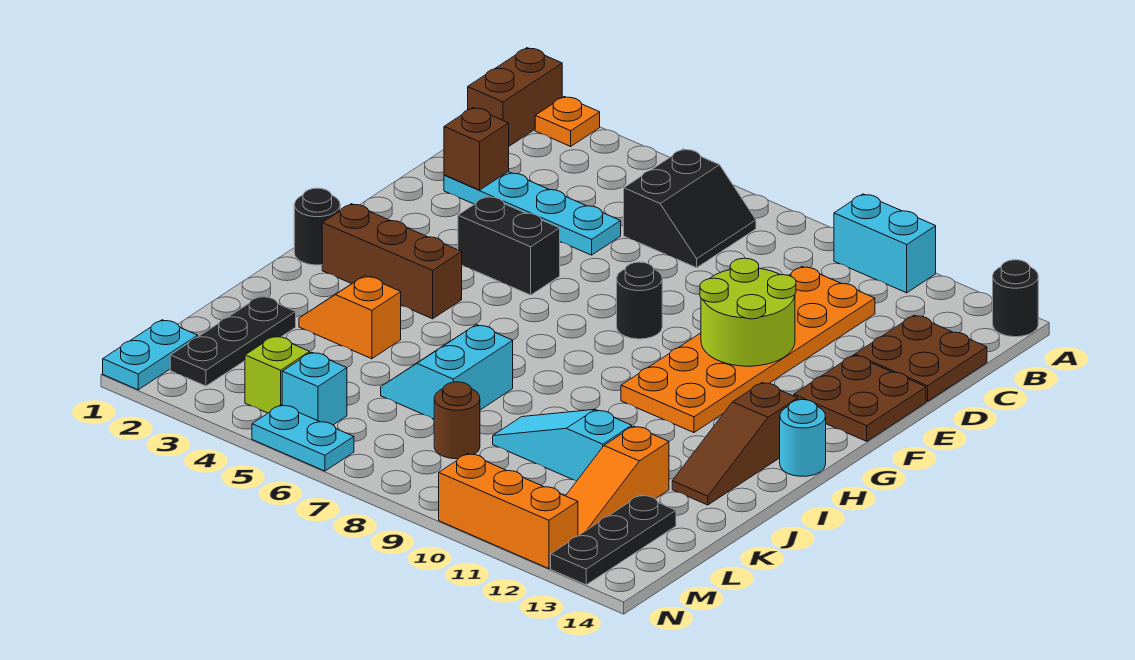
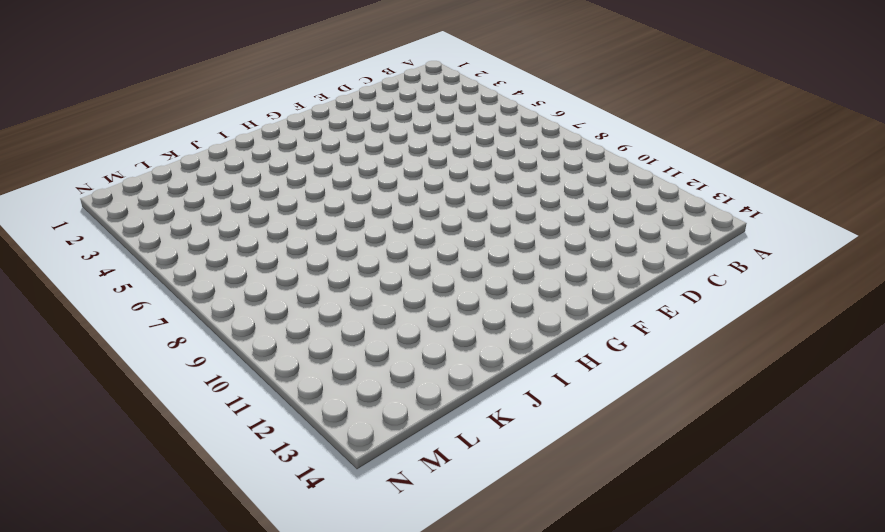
none -> brown 1x2 brick [468,48,562,146]
none -> orange 1x1 plate [535,97,600,146]
none -> cyan 1x2 brick [834,194,936,293]

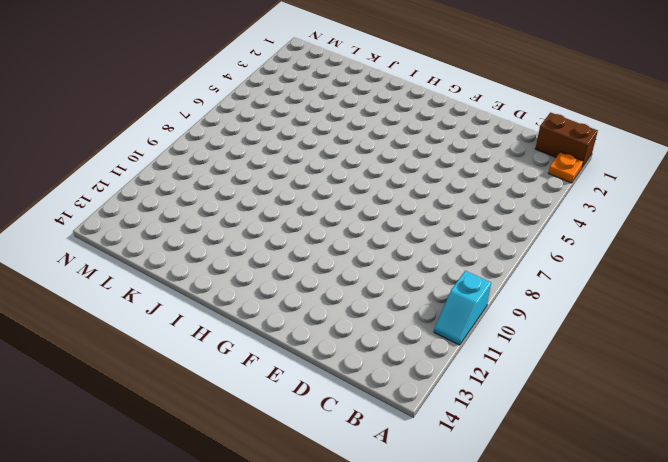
cyan 1x2 slope [434,271,491,345] -> cyan 1x2 brick [834,194,936,293]
none -> black 1x1 round brick [993,260,1038,337]
none -> black 2x2 slope [624,149,756,268]
none -> orange 2x6 plate [621,267,875,433]

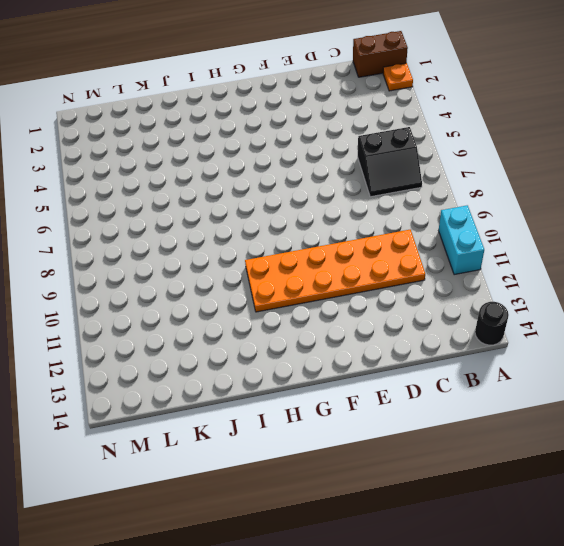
none -> brown 2x2 plate [855,315,987,401]
none -> cyan 1x4 plate [444,172,621,255]
none -> brown 2x2 plate [794,355,926,441]

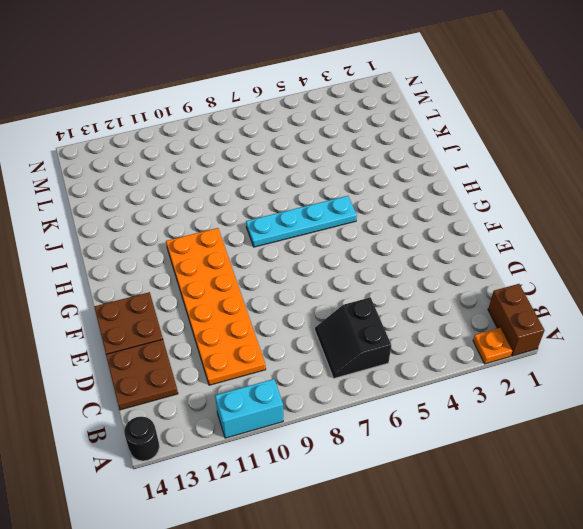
cyan 1x4 plate [246,196,357,247] -> cyan 1x4 plate moved to [444,172,621,255]
none -> black 1x2 brick [458,196,560,295]
none -> black 1x1 round brick [617,262,662,339]
none -> black 1x1 round brick [294,188,340,265]

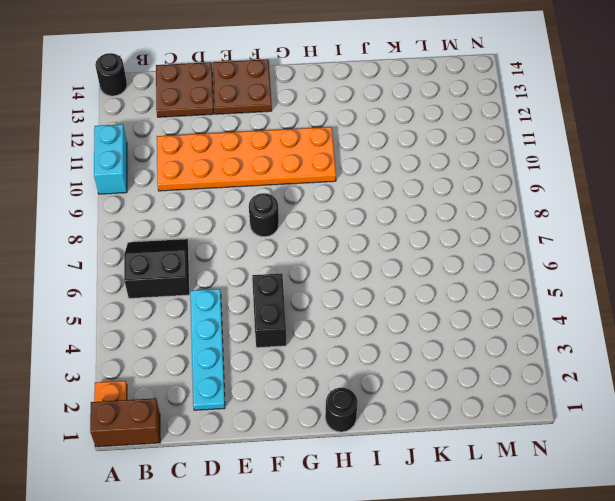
none -> brown 1x3 brick [322,204,462,319]
none -> brown 1x3 slope [672,383,798,505]
none -> cyan 1x1 round brick [780,400,826,476]

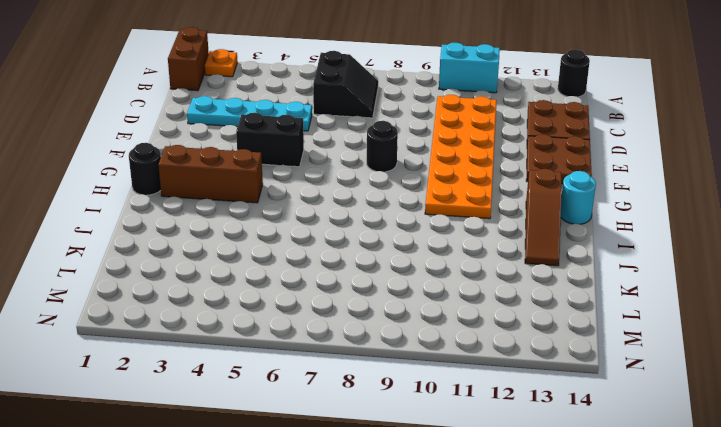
none -> orange 1x2 slope [299,276,401,359]
none -> cyan 2x2 slope [381,325,513,419]
none -> black 1x3 plate [170,296,296,386]

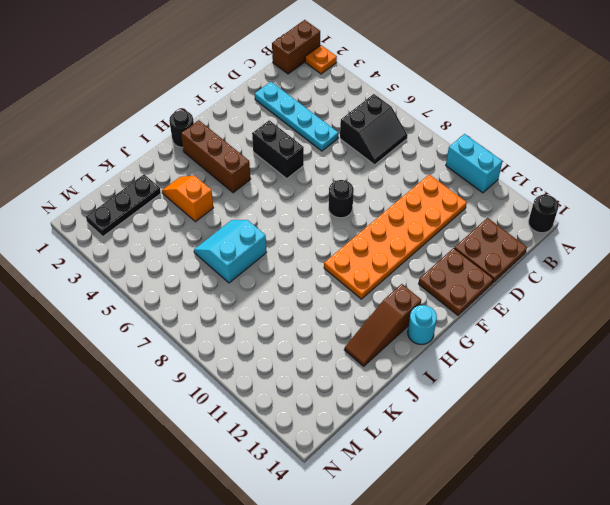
none -> cyan 1x3 slope [493,409,632,481]
none -> orange 1x3 slope [566,426,669,536]
none -> brown 1x1 round brick [434,382,480,459]

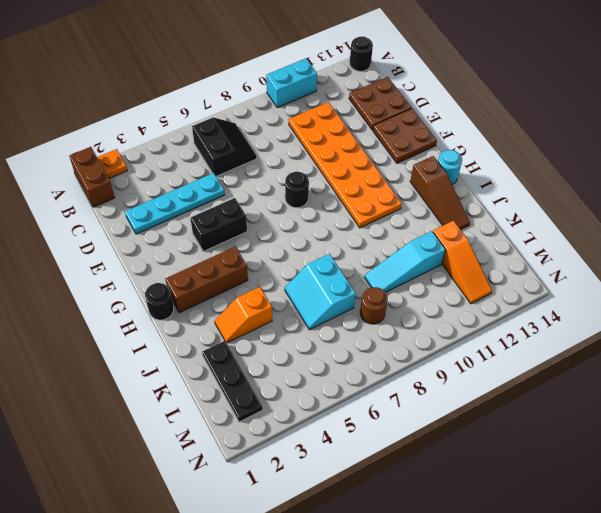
none -> black 1x3 plate [551,495,676,585]
none -> cyan 1x2 plate [103,320,198,390]
none -> lime 1x1 brick [245,336,310,413]

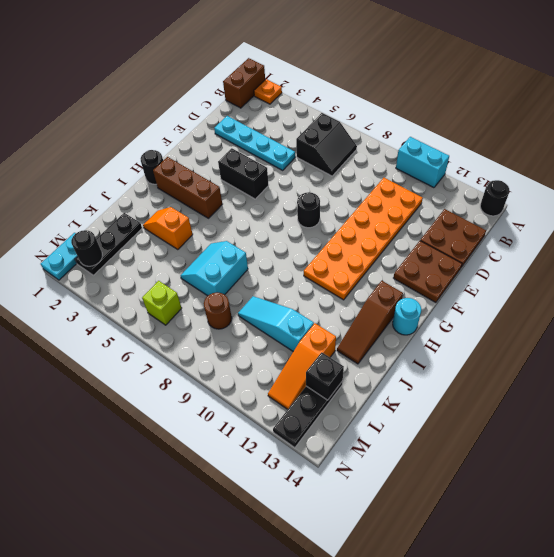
black 1x1 brick [306,352,344,400] -> none
black 1x1 round brick [71,230,102,266] -> none
lime 1x1 brick [142,281,182,325] -> lime 1x1 brick moved to [245,336,310,413]
none -> cyan 1x1 brick [282,352,347,425]
none -> cyan 1x2 plate [252,405,354,471]
none -> orange 1x3 brick [439,454,578,569]

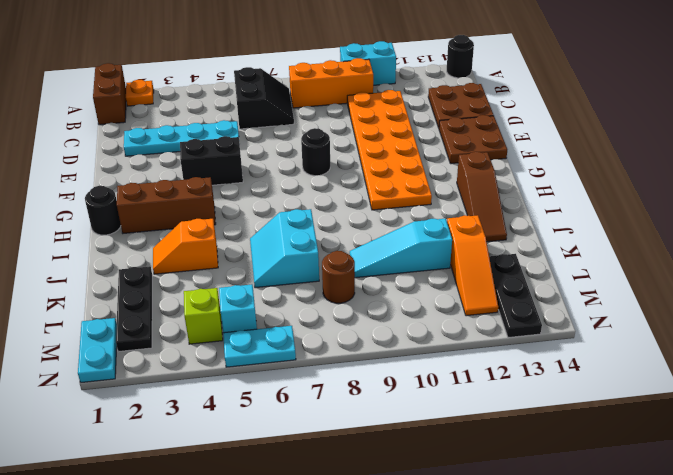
orange 1x3 brick [289,58,373,108] -> orange 1x3 brick moved to [439,454,578,569]
none -> cyan 1x1 round brick [780,400,826,476]
none -> brown 1x1 brick [444,108,509,190]
none -> lime 2x2 round brick [700,258,796,366]

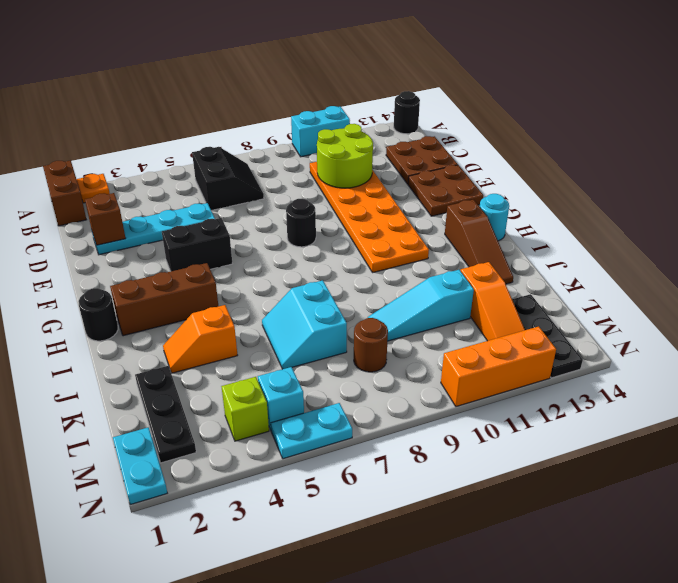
lime 2x2 round brick [317,124,373,188] -> lime 2x2 round brick moved to [700,258,796,366]

